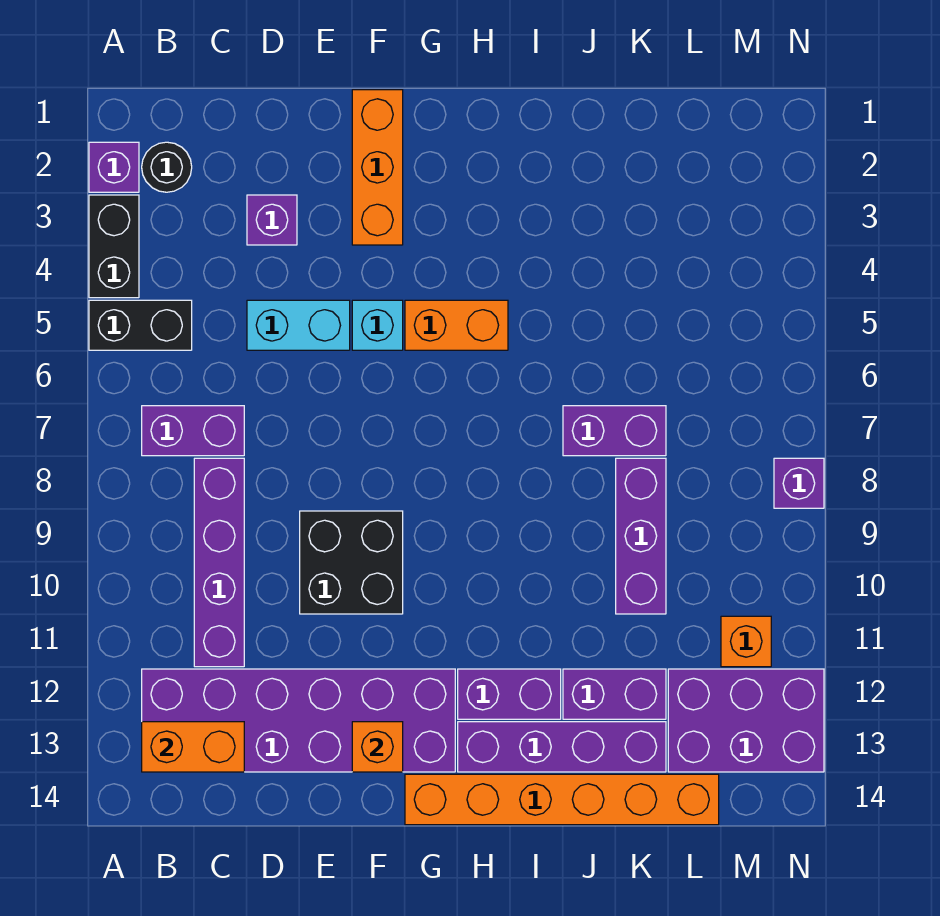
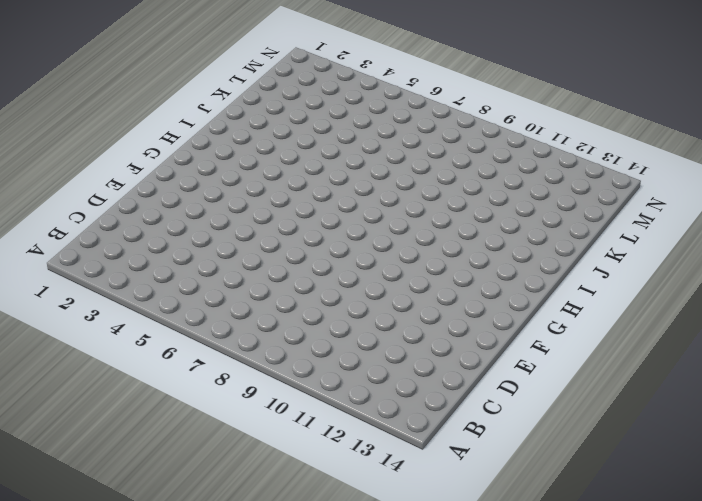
none -> purple 1x1 brick [89,142,139,192]
none -> black 1x2 brick [89,195,139,298]
none -> black 1x2 brick [89,300,192,350]

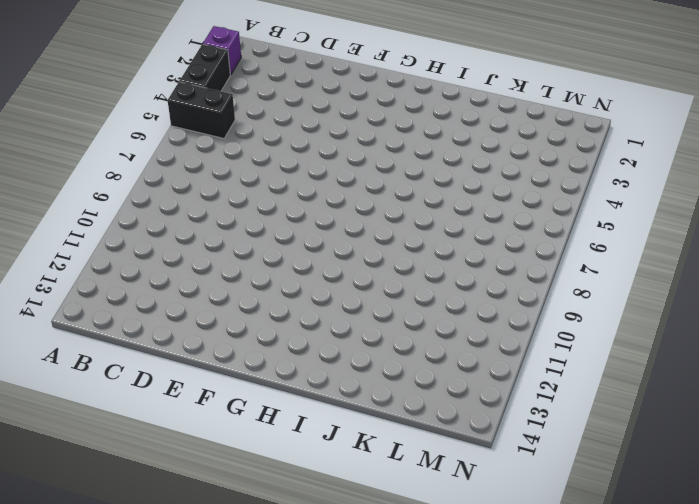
none -> black 1x1 round brick [142,142,192,192]
none -> purple 1x2 brick [142,406,244,456]
none -> purple 2x6 brick [142,669,455,772]

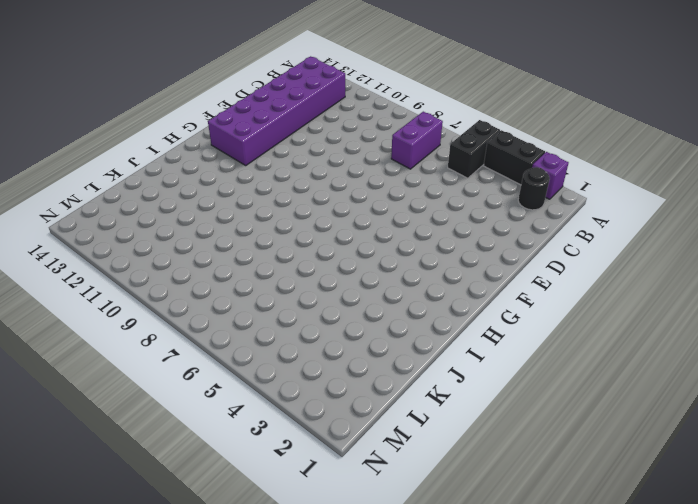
none -> purple 1x4 brick [194,458,244,667]
none -> purple 1x1 brick [247,195,297,245]
none -> cyan 1x2 brick [247,300,350,350]

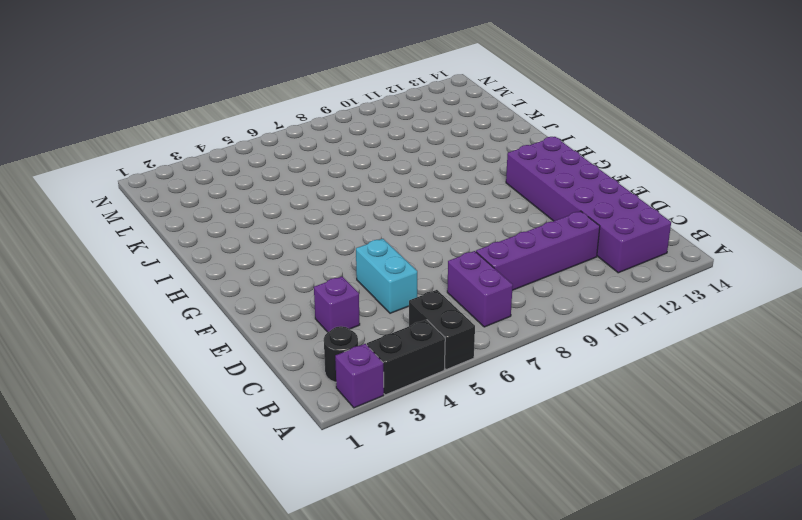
none -> black 2x2 brick [300,511,403,614]
none -> orange 1x3 brick [352,90,403,245]
none -> cyan 1x1 brick [352,300,403,350]

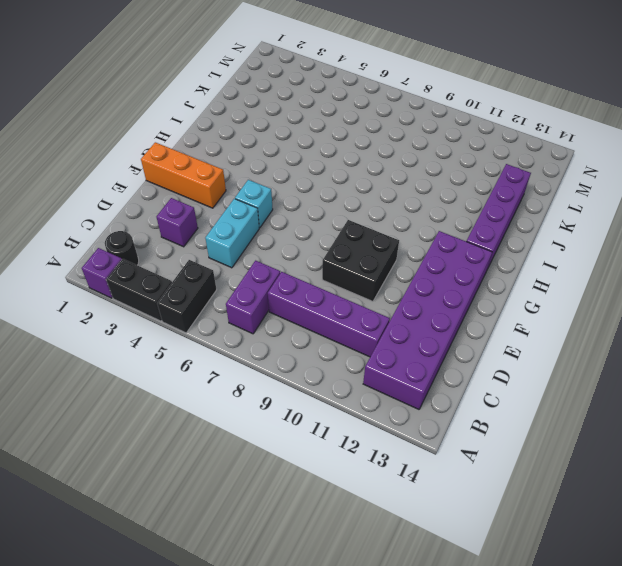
none -> orange 1x2 brick [405,300,508,350]
none -> orange 1x6 brick [405,774,719,825]
none -> purple 1x2 brick [458,669,561,719]

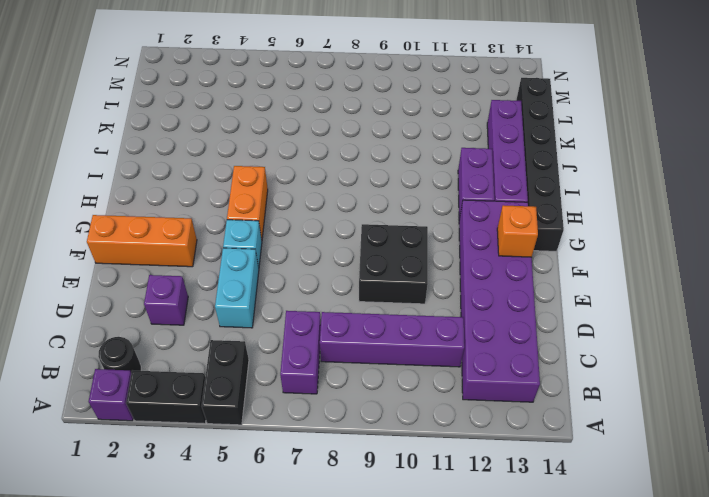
black 1x6 brick [516,78,564,251] -> orange 1x6 brick [405,774,719,825]
none -> purple 1x2 brick [563,406,666,456]
none -> purple 1x2 brick [563,669,666,719]
none -> purple 1x3 brick [616,458,666,614]

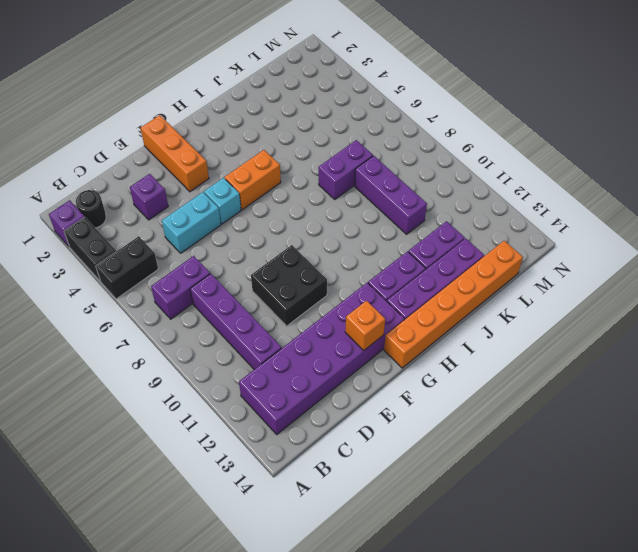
none -> purple 2x3 brick [668,669,824,772]
none -> orange 1x1 brick [721,616,771,667]
none -> purple 1x1 brick [774,458,824,508]

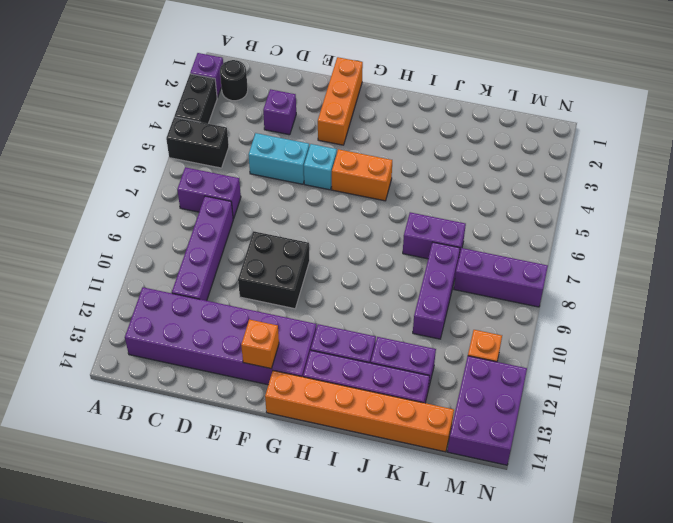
purple 1x3 brick [454,248,548,307] -> purple 1x1 brick [774,458,824,508]
purple 2x3 brick [447,356,527,465] -> purple 2x3 brick turned to [668,669,824,772]
none -> orange 1x2 brick [142,722,244,772]

